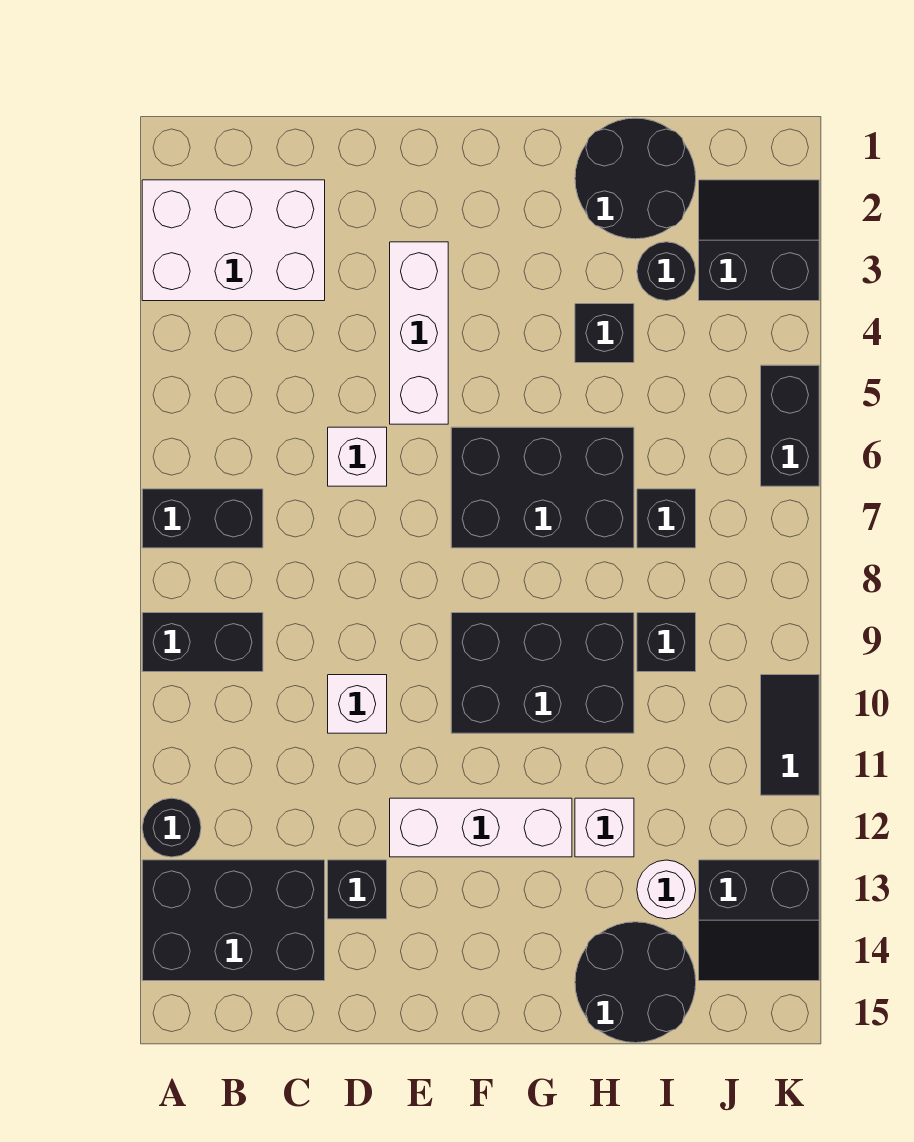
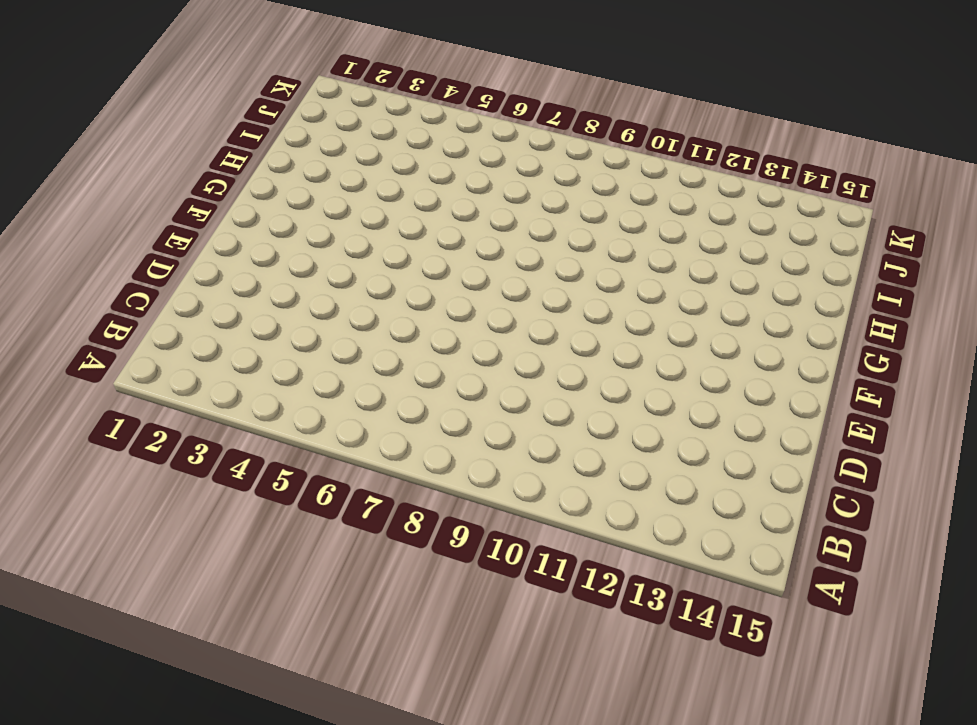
none -> white 2x3 brick [142,180,325,301]
none -> black 1x2 brick [142,489,263,548]
none -> black 1x2 brick [142,613,263,672]

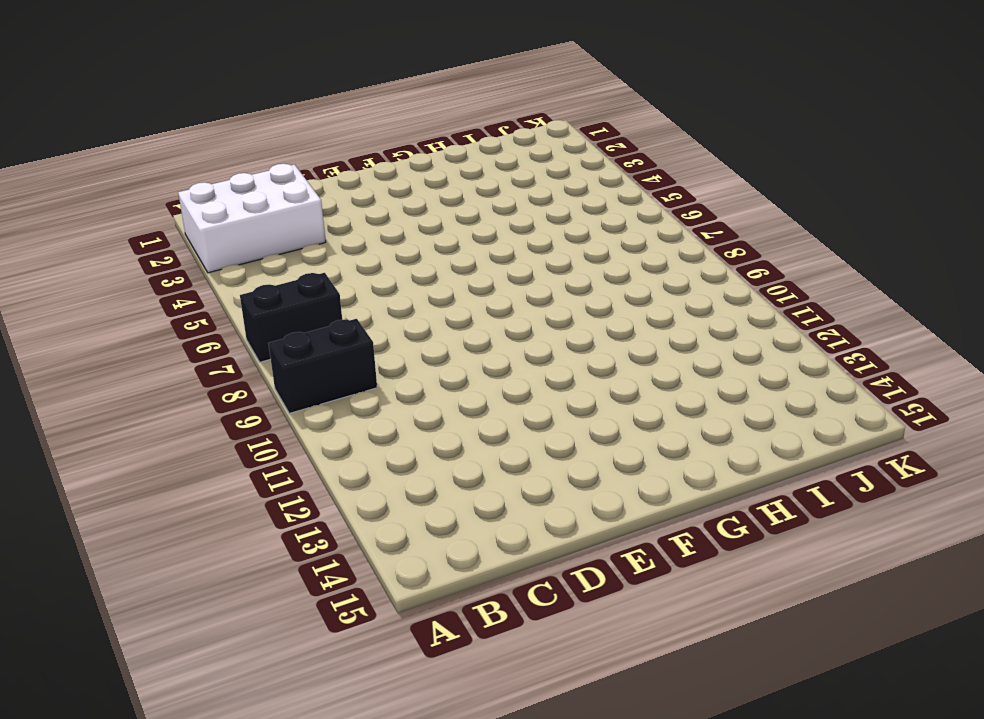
none -> black 1x1 round brick [142,798,201,857]
none -> black 2x3 brick [142,860,325,981]
none -> white 1x1 brick [328,427,387,486]

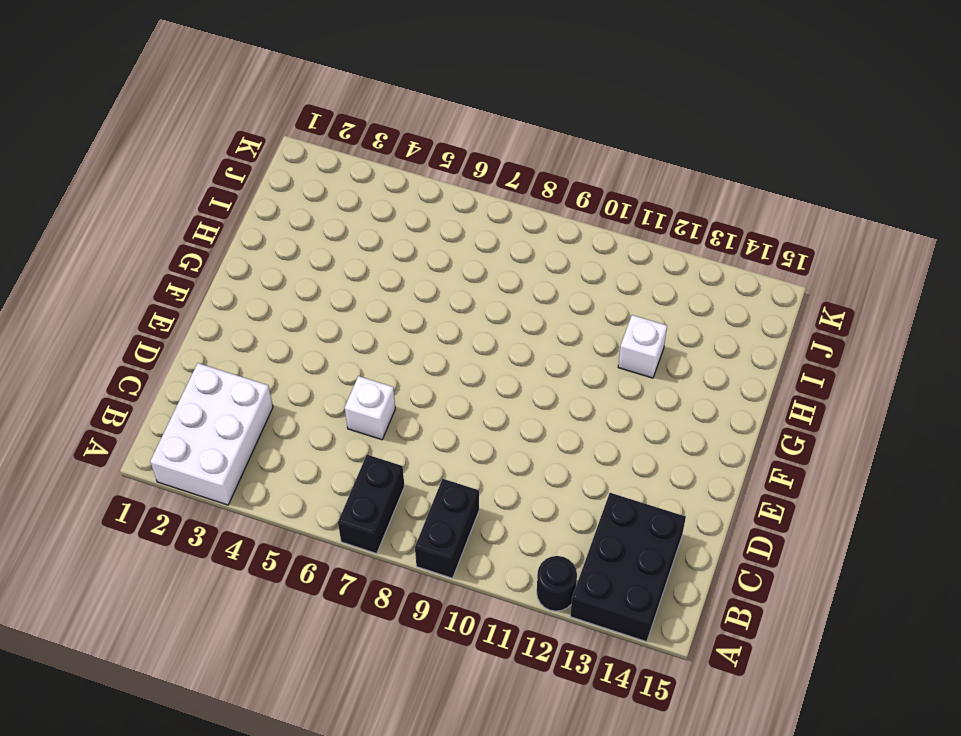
none -> white 1x1 brick [328,675,387,733]
none -> black 1x1 brick [328,860,387,919]
none -> white 1x3 brick [390,242,448,424]

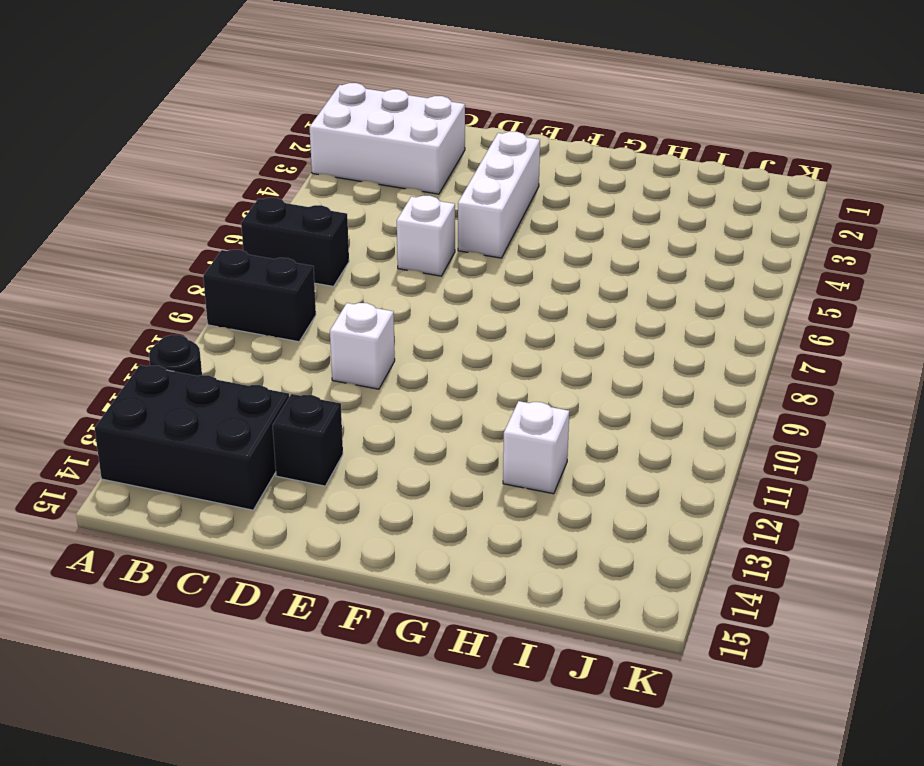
none -> white 1x3 brick [390,798,572,857]
none -> black 2x3 brick [451,427,634,548]
none -> black 2x3 brick [451,613,634,733]

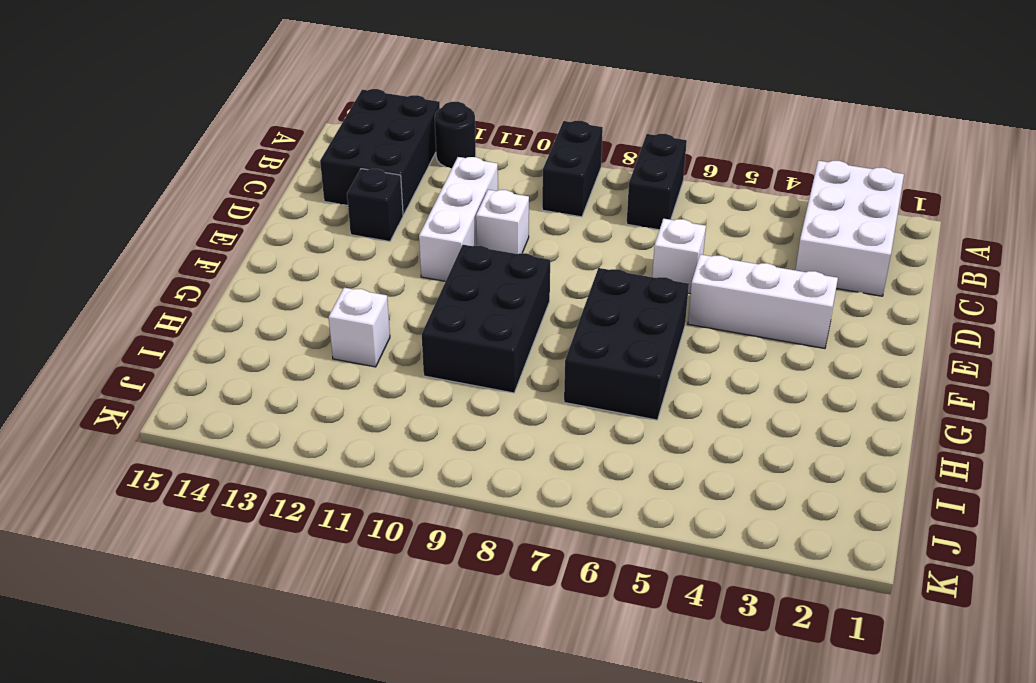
white 1x3 brick [419,157,498,281] -> white 1x3 brick moved to [390,798,572,857]
none -> black 2x2 round brick [575,118,696,239]
none -> black 1x1 brick [575,304,634,363]
none -> black 2x2 round brick [575,922,696,1043]

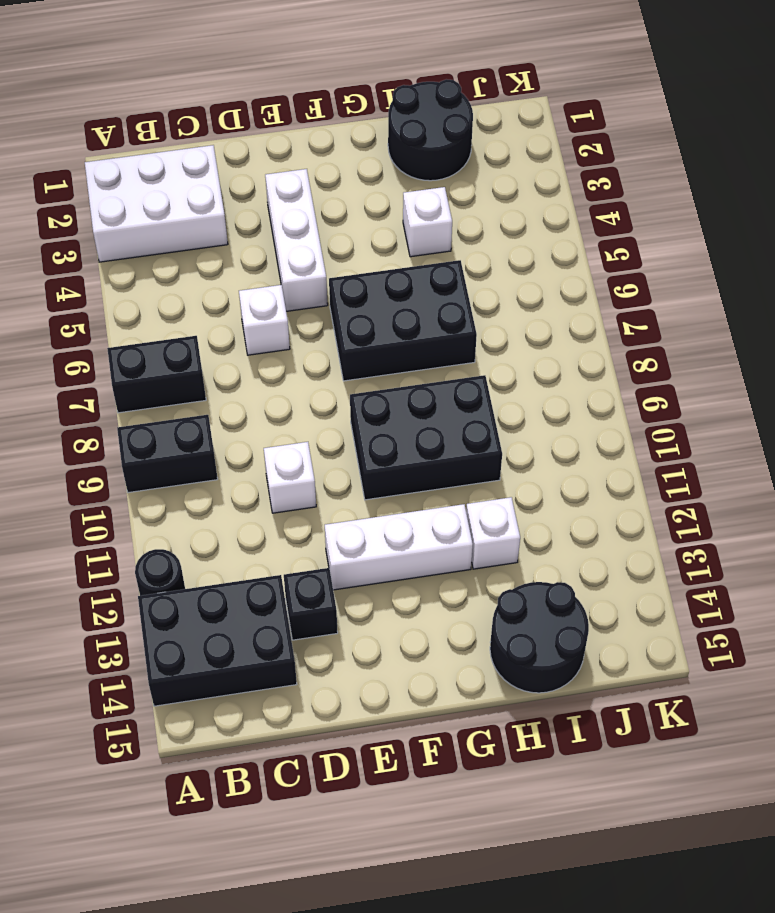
white 1x1 brick [403,187,452,257] -> black 1x1 brick [575,304,634,363]
none -> black 1x1 round brick [637,242,696,301]
none -> black 1x1 brick [637,489,696,548]
none -> black 1x1 brick [637,613,696,672]

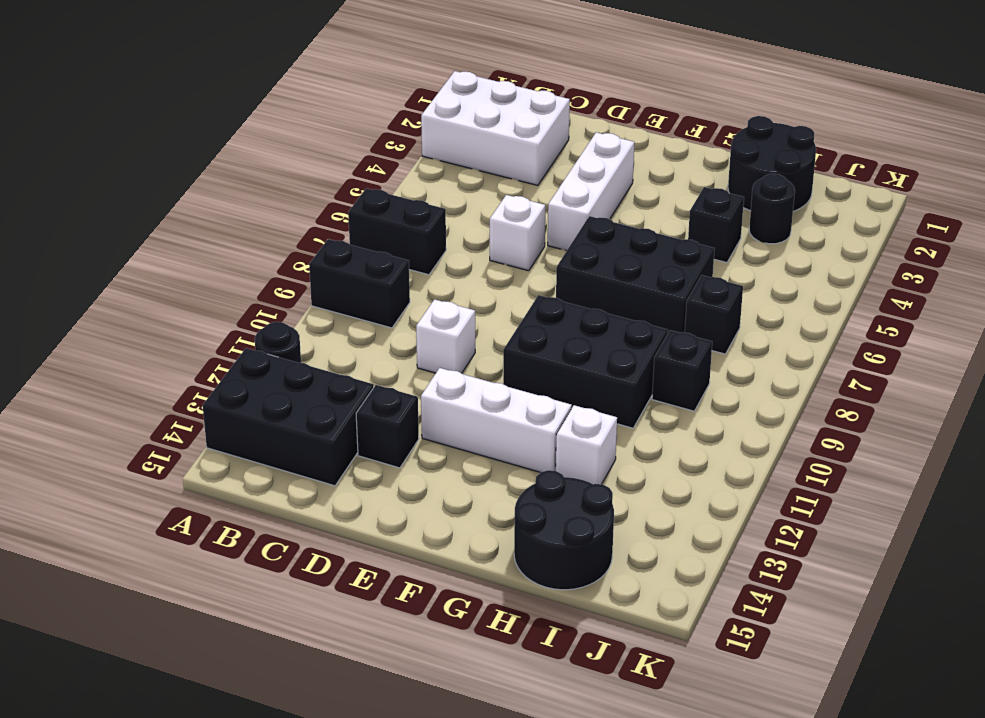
none -> white 1x1 round brick [637,860,696,919]
none -> black 2x2 slope [699,180,819,301]
none -> black 2x2 slope [699,860,819,981]

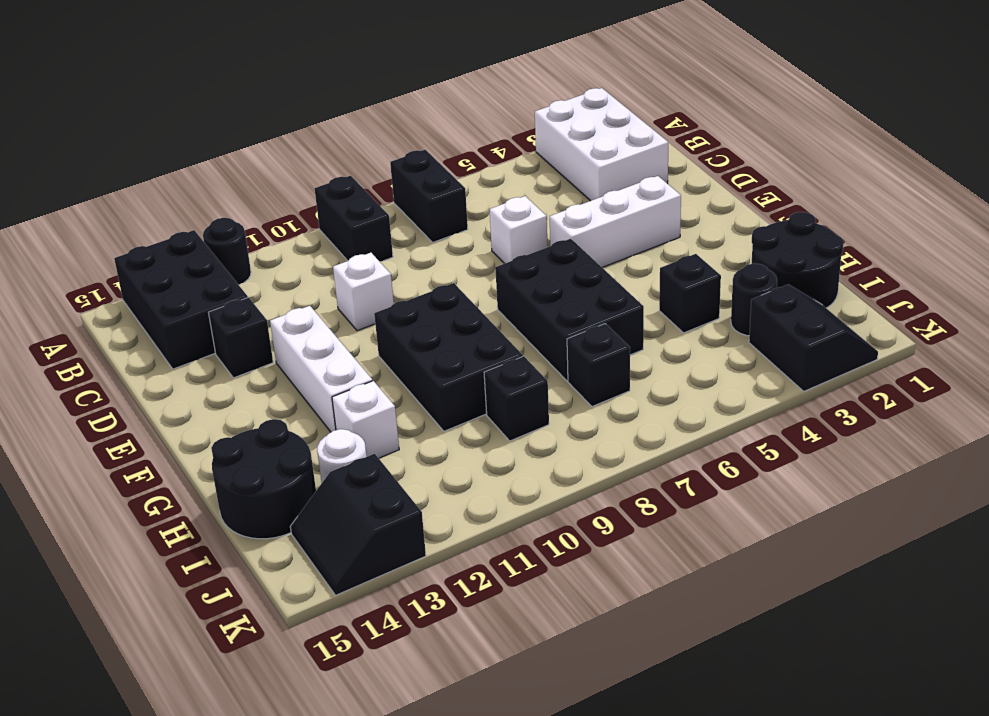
none -> black 1x2 brick [761,365,819,486]
none -> black 1x2 tile [761,675,819,795]

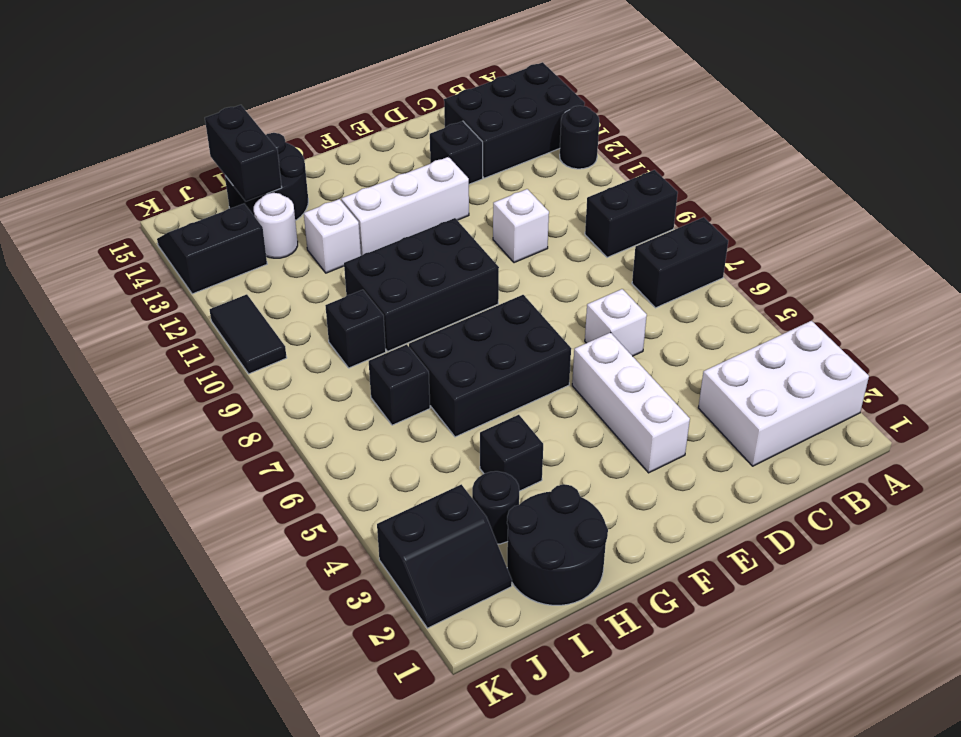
black 1x2 brick [205,105,282,201] -> black 1x2 brick moved to [761,365,819,486]

